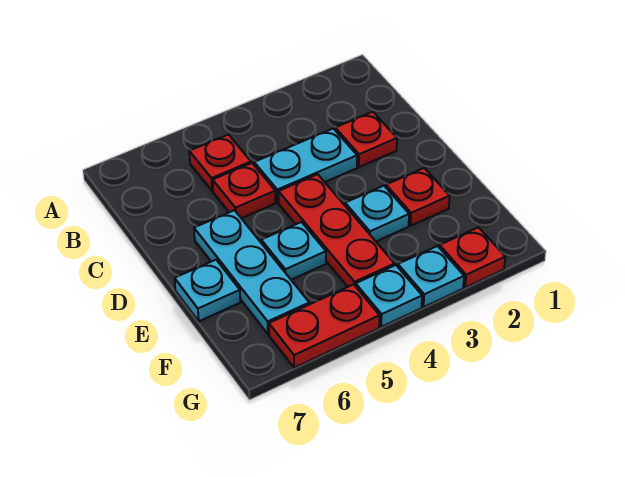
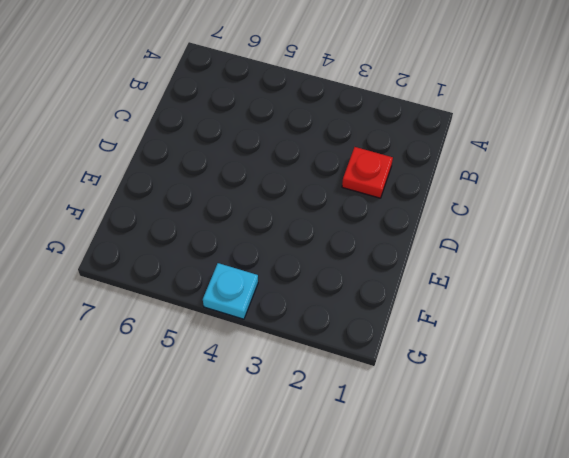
none -> red 1x1 plate [189,135,251,191]
none -> cyan 1x2 plate [254,129,357,202]
none -> red 1x1 plate [213,163,276,218]

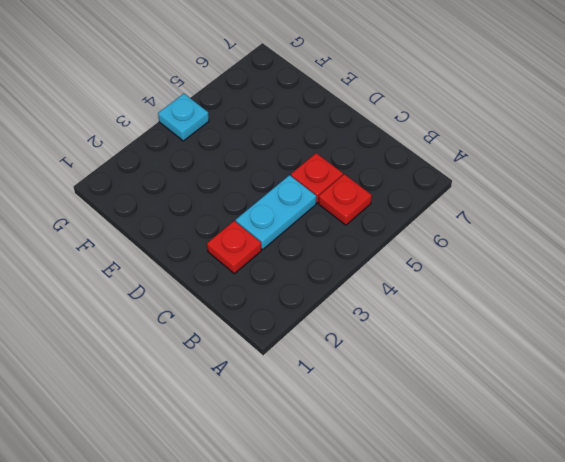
none -> red 1x3 plate [279,174,395,287]
none -> cyan 1x3 plate [194,210,309,334]
none -> red 1x1 plate [386,168,450,226]

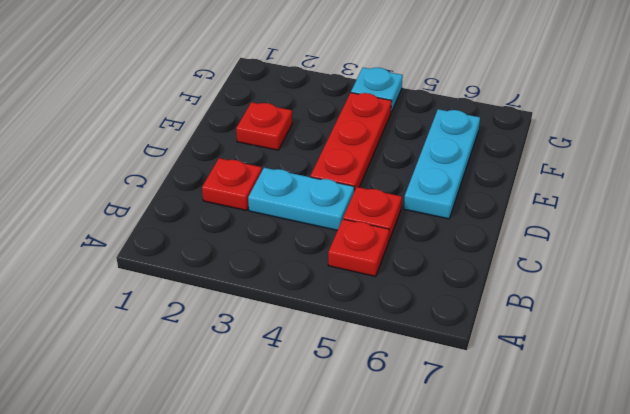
none -> cyan 1x1 plate [345,186,409,241]
none -> cyan 1x1 plate [261,222,326,280]
none -> cyan 1x1 plate [175,260,240,321]

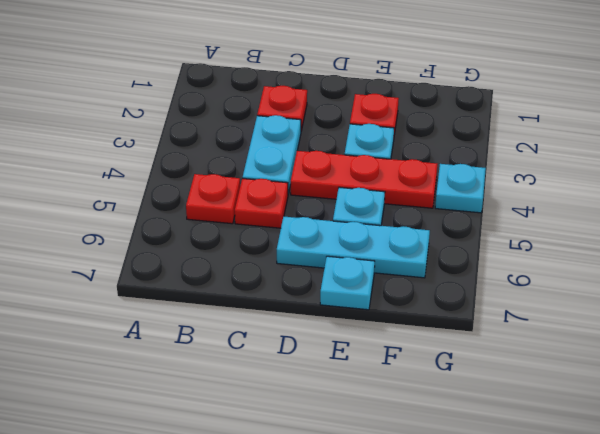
none -> red 1x1 plate [439,227,505,288]
none -> cyan 1x1 plate [398,246,464,307]
none -> red 1x2 plate [269,285,380,368]

